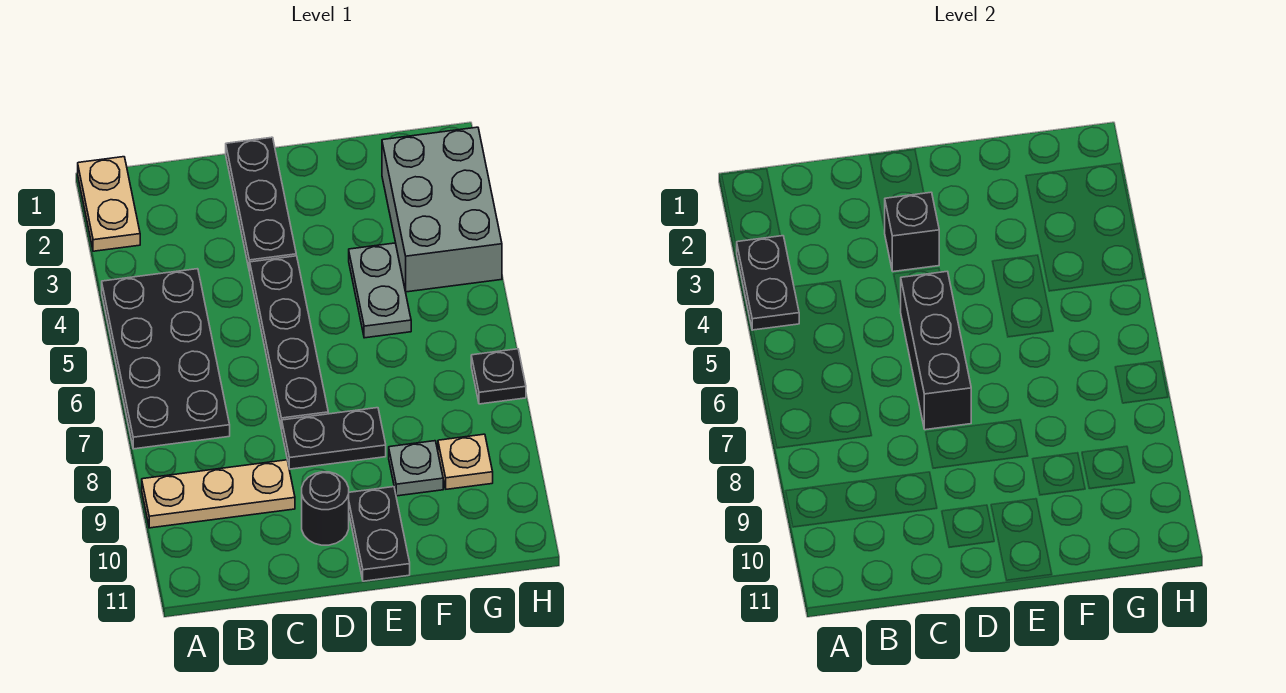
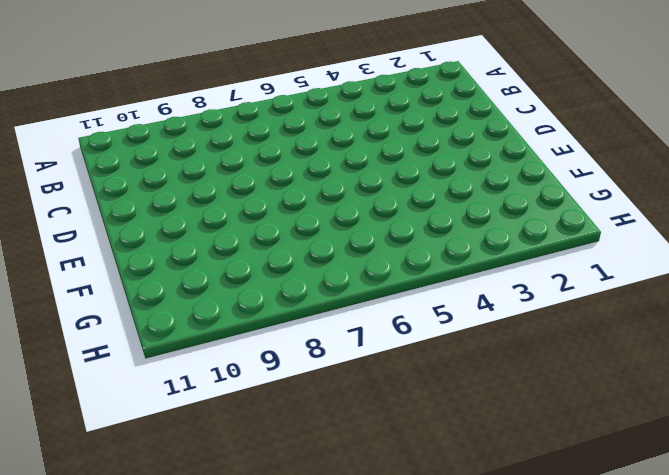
none -> tan 1x2 plate [78,157,140,251]
none -> black 2x4 plate [102,269,230,449]
none -> tan 1x3 plate [142,460,295,528]

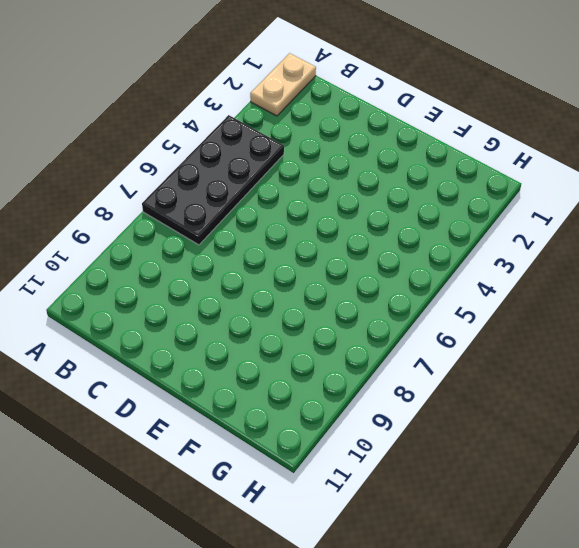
none -> tan 1x3 plate [142,460,295,528]
none -> black 1x3 plate [226,137,296,271]
none -> black 1x4 plate [250,256,328,429]

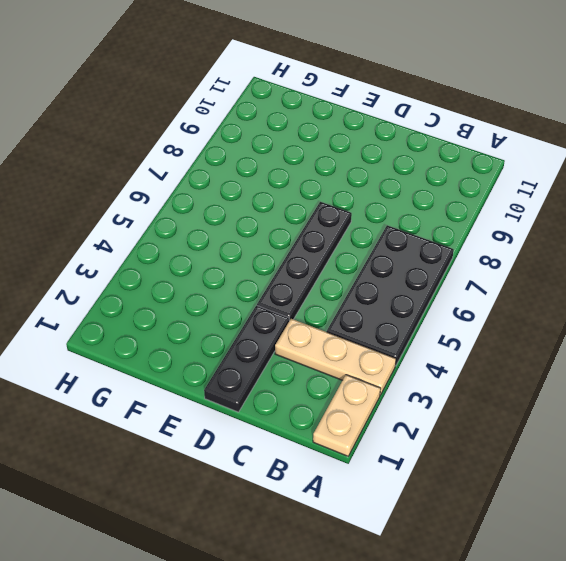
tan 1x3 plate [275,319,396,395] -> tan 1x3 plate moved to [142,460,295,528]
none -> black 1x2 plate [282,408,386,469]
none -> black 1x1 round brick [302,472,349,545]
none -> black 1x2 plate [349,487,410,581]

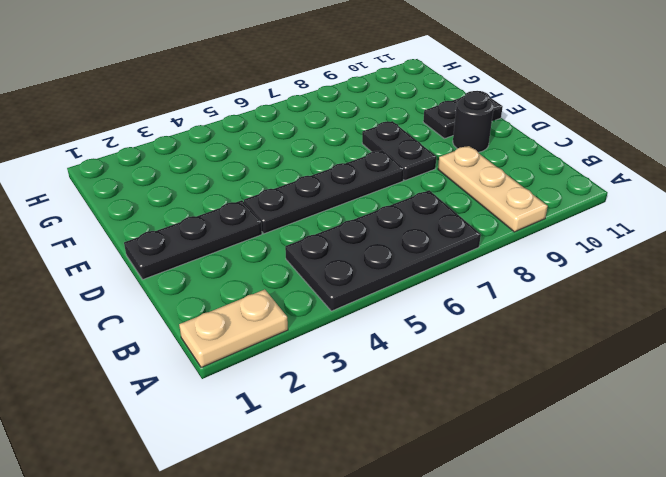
none -> grey 1x2 plate [349,243,411,338]
none -> grey 1x1 plate [389,441,443,496]
none -> grey 2x3 brick [382,127,502,292]

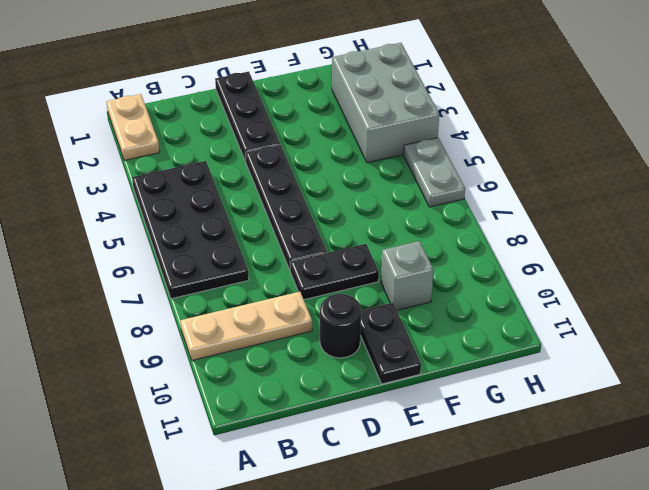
grey 1x1 brick [381,241,434,310] -> grey 1x1 plate [389,441,443,496]
grey 1x2 plate [404,138,465,207] -> grey 1x2 plate moved to [349,243,411,338]
none -> tan 1x1 plate [438,434,493,489]
none -> black 1x1 plate [471,349,526,404]
none -> black 1x2 plate [736,236,799,330]

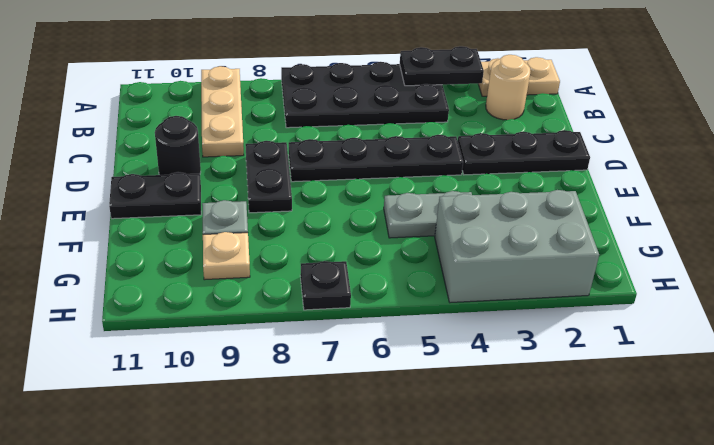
tan 1x1 round brick [486,55,530,120] -> none
none -> black 1x1 brick [884,192,939,272]
none -> black 1x3 brick [900,271,971,430]

